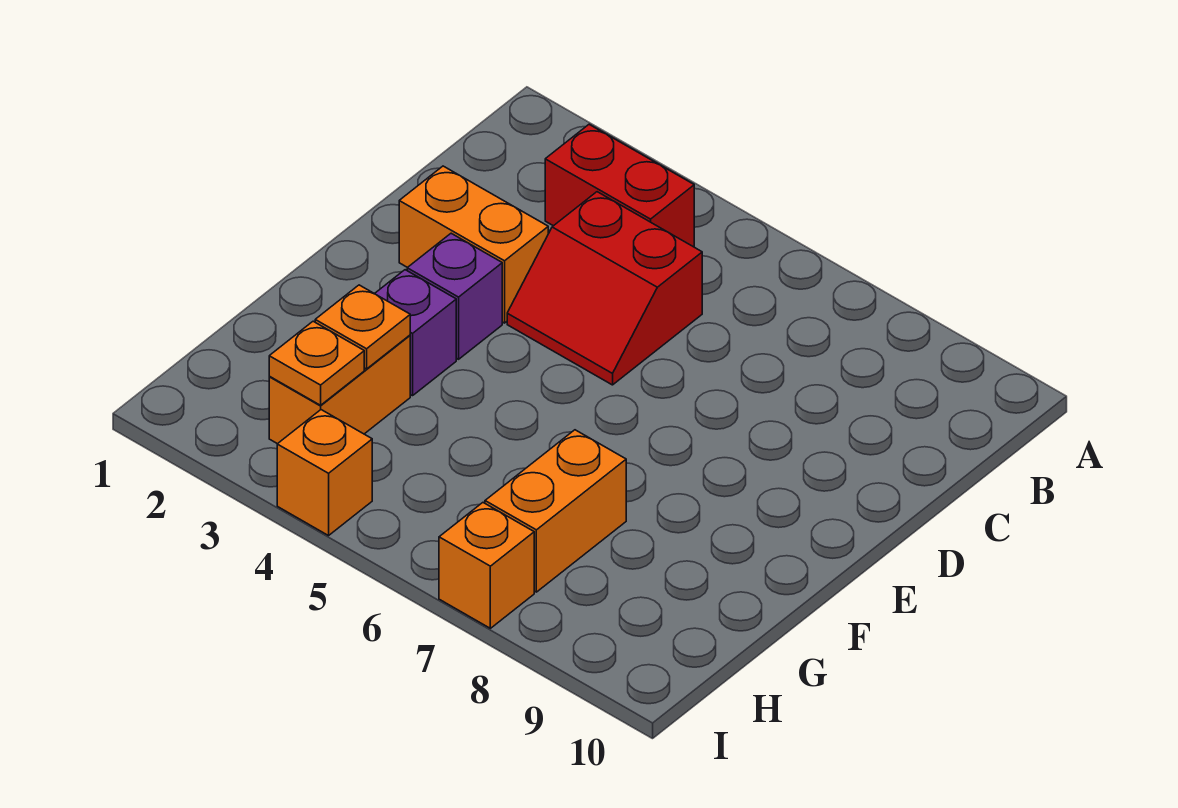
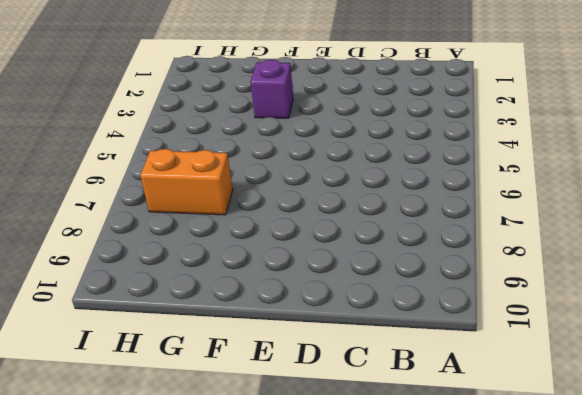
none -> red 1x2 brick [545,125,694,247]
none -> red 2x2 slope [507,192,702,385]

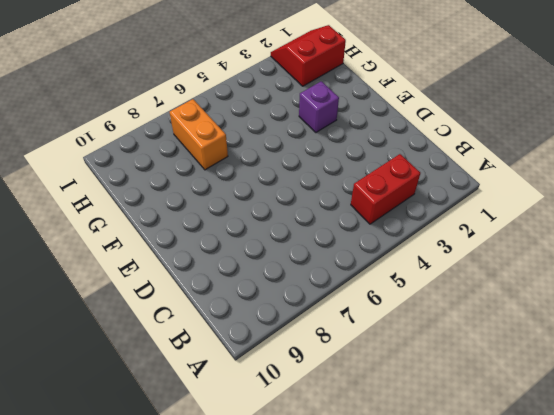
red 2x2 slope [271,25,346,86] -> red 2x2 slope moved to [507,192,702,385]
none -> orange 1x2 brick [399,166,548,323]
none -> purple 1x1 brick [407,233,502,359]

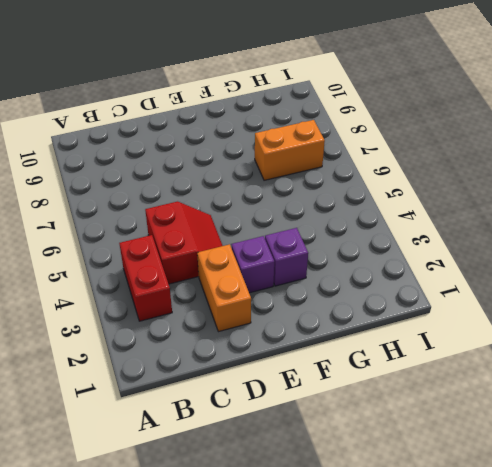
none -> orange 1x2 brick [269,335,410,444]
none -> orange 1x1 brick [277,410,372,536]

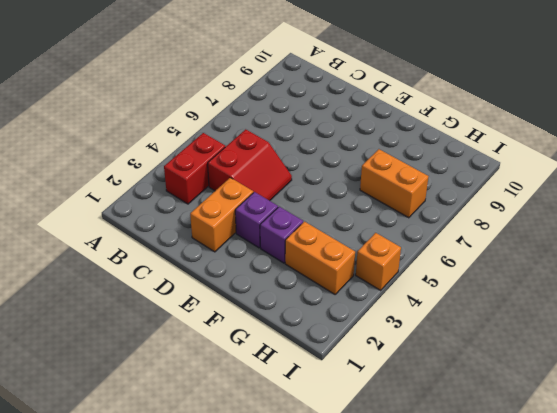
none -> orange 1x1 brick [439,503,534,628]
none -> orange 1x1 plate [315,285,410,369]

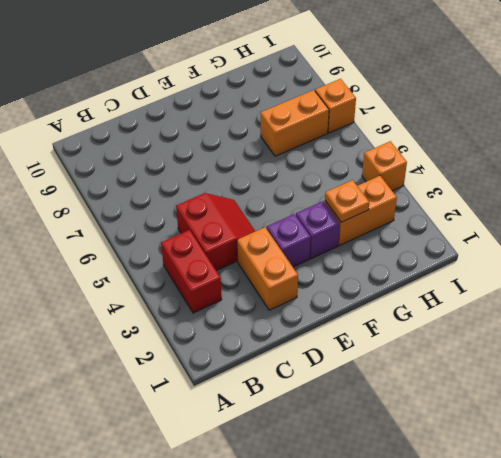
none -> orange 1x1 plate [269,321,364,405]

